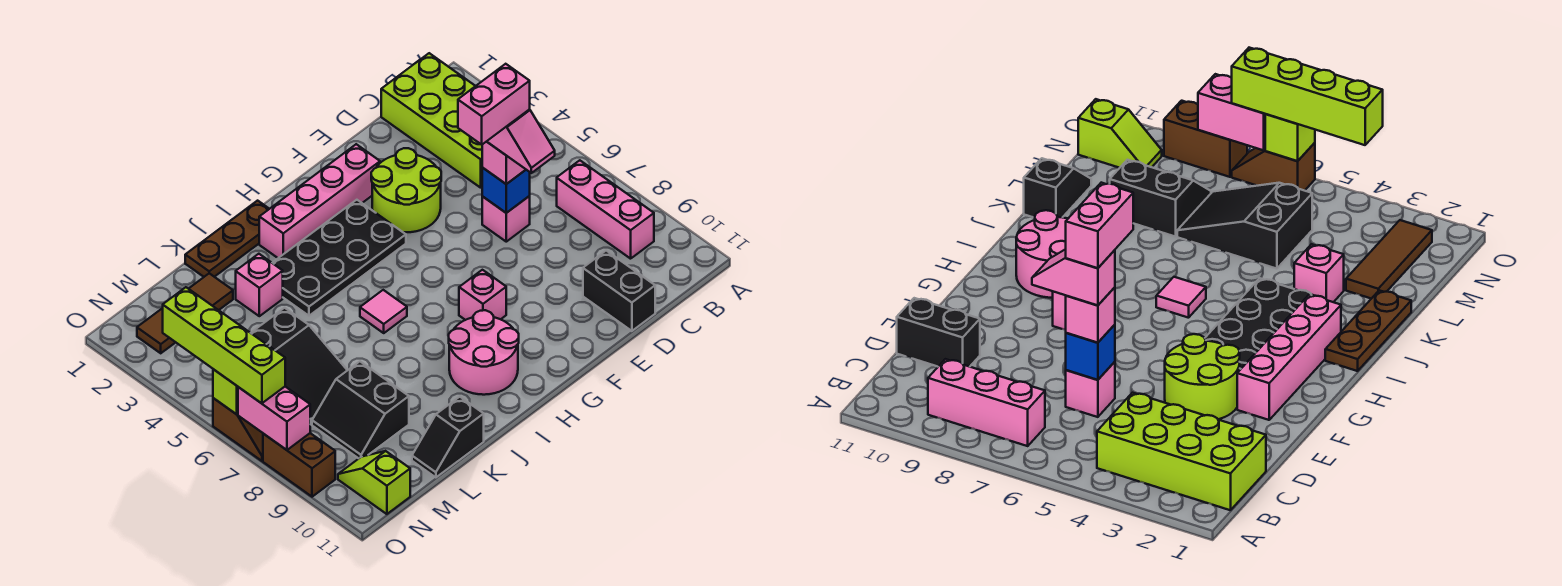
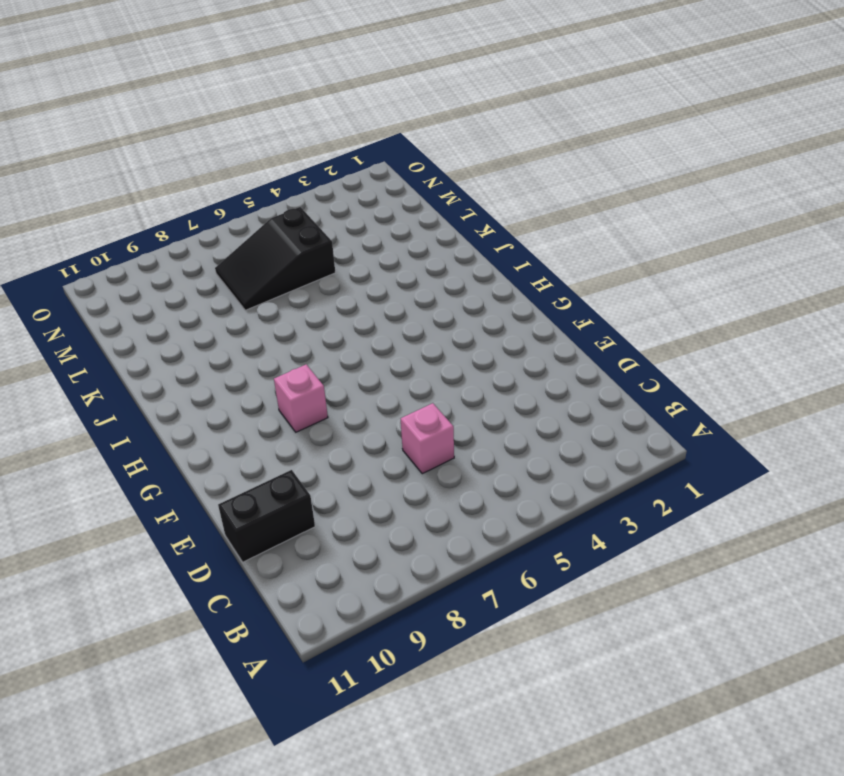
none -> lime 2x4 brick [381,53,482,188]
none -> pink 1x3 brick [557,160,654,259]
none -> lime 2x2 round brick [371,148,441,232]

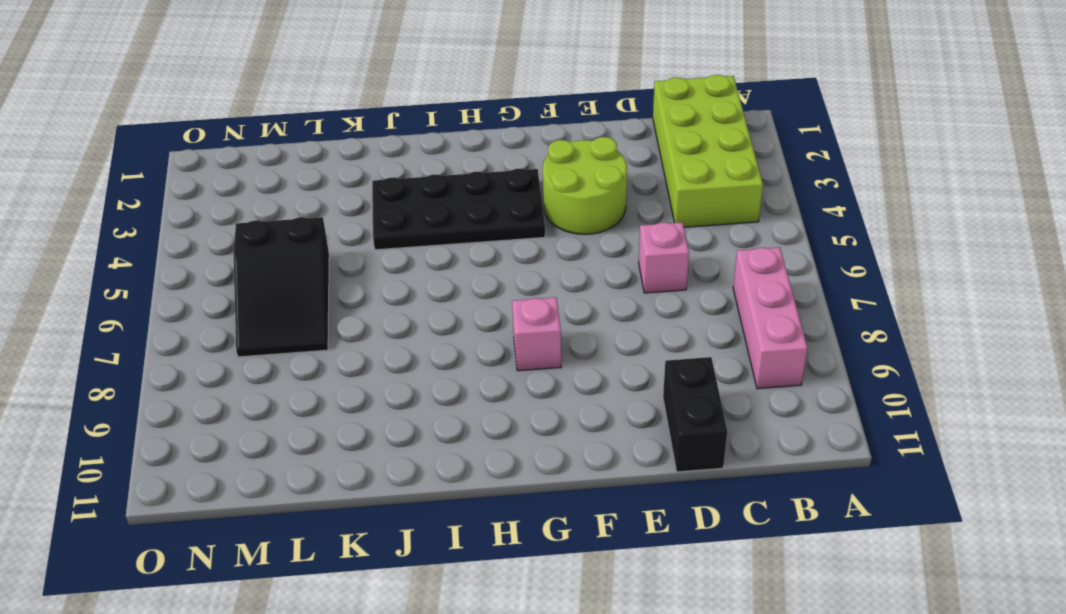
none -> pink 1x4 brick [259,144,380,258]
none -> pink 2x2 round brick [449,310,519,395]
none -> brown 1x3 plate [185,201,269,277]

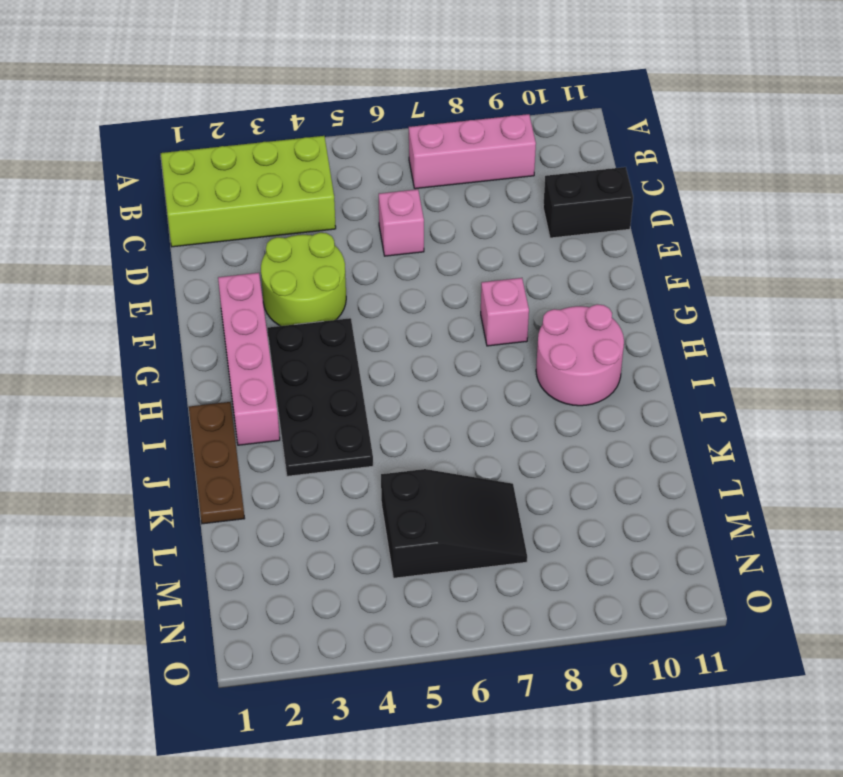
none -> pink 1x1 tile [360,290,407,333]
none -> pink 1x1 brick [236,254,283,316]
none -> black 1x2 slope [412,397,484,477]

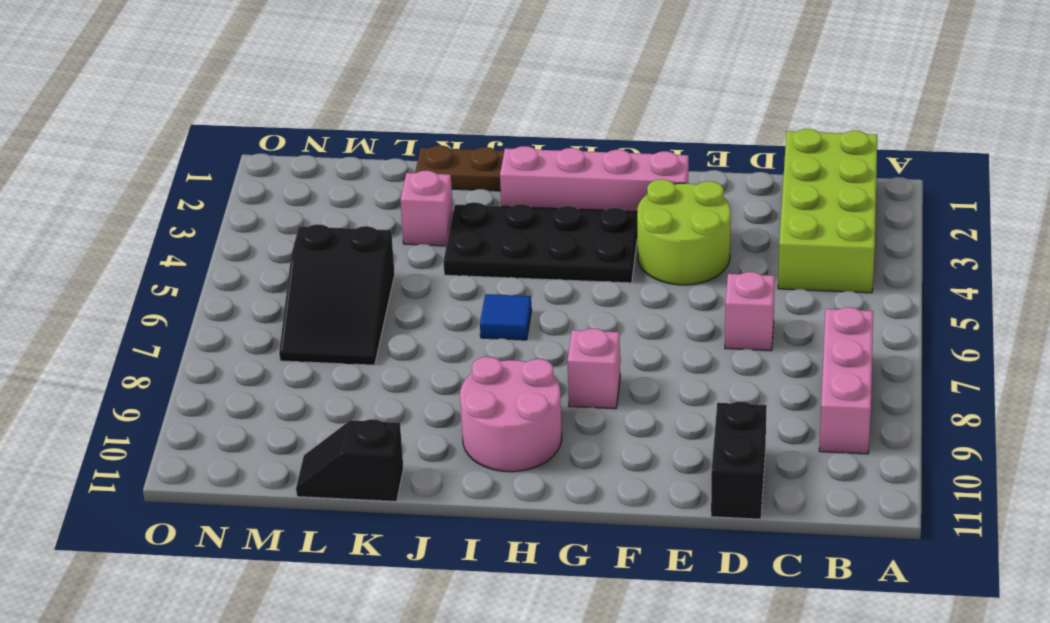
blue 1x1 tile [480,294,532,340] -> pink 1x1 tile [360,290,407,333]
none -> brown 1x3 tile [137,273,233,353]
none -> black 2x2 slope [312,362,409,459]
none -> lime 1x2 slope [338,451,410,514]

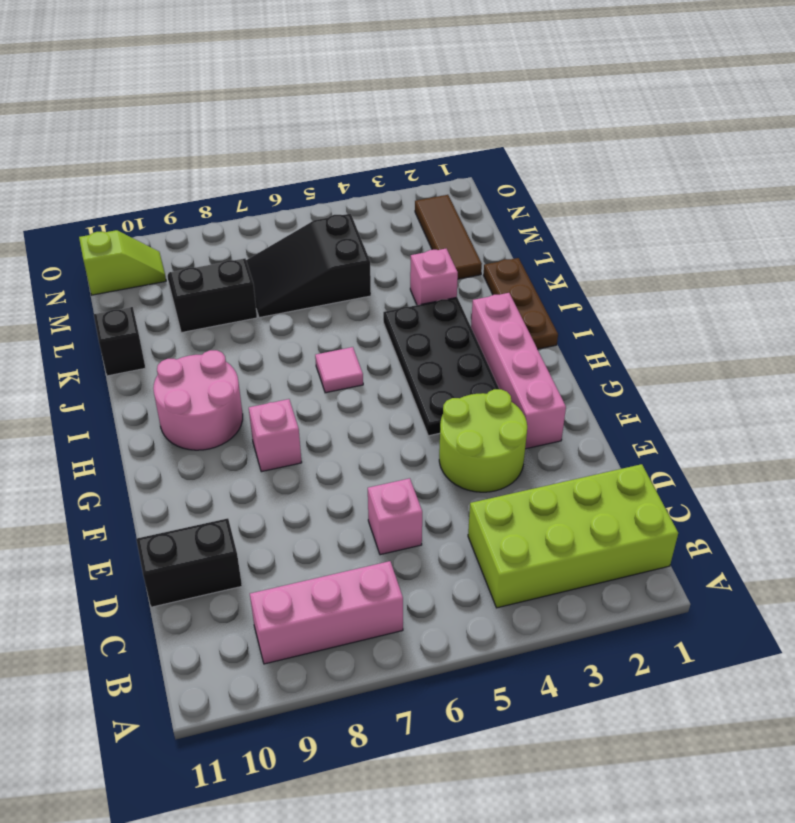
none -> brown 1x2 slope [213,398,263,461]
none -> brown 1x2 brick [263,433,335,497]
none -> blue 1x1 brick [482,168,530,213]

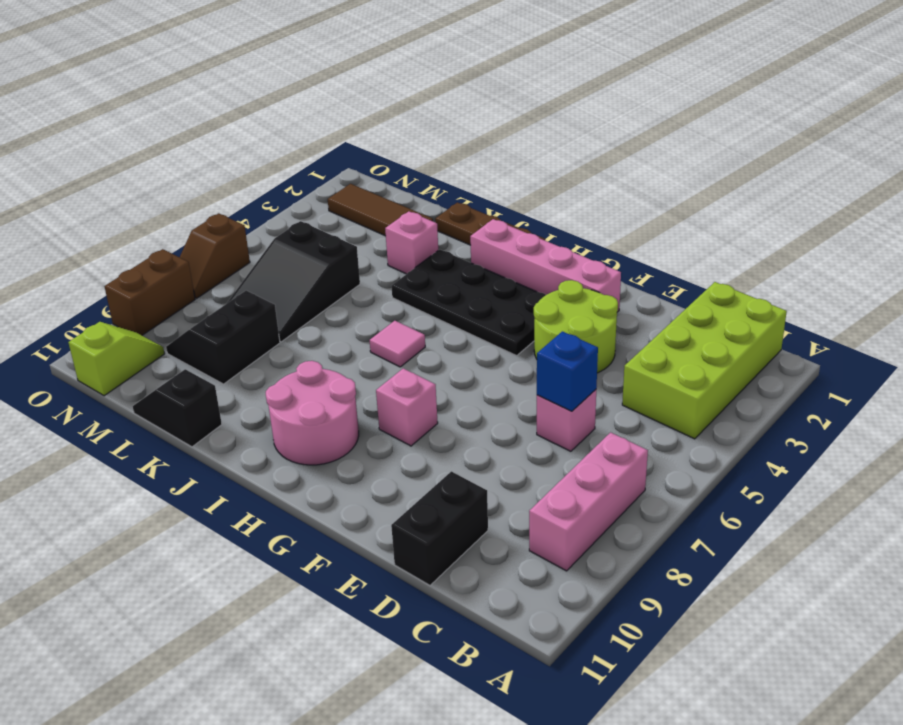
none -> lime 1x1 brick [213,369,238,414]
none -> pink 1x2 brick [238,387,310,450]
none -> pink 1x1 brick [482,142,526,184]

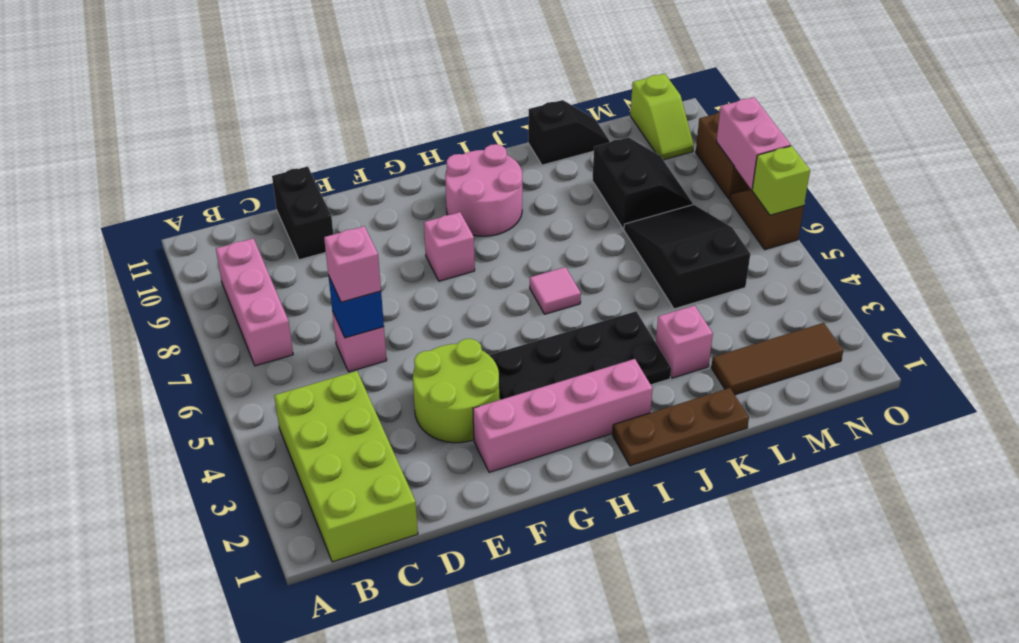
none -> lime 1x4 brick [163,287,285,403]
none -> pink 1x2 slope [487,109,555,173]
none -> pink 1x2 brick [458,64,530,145]

